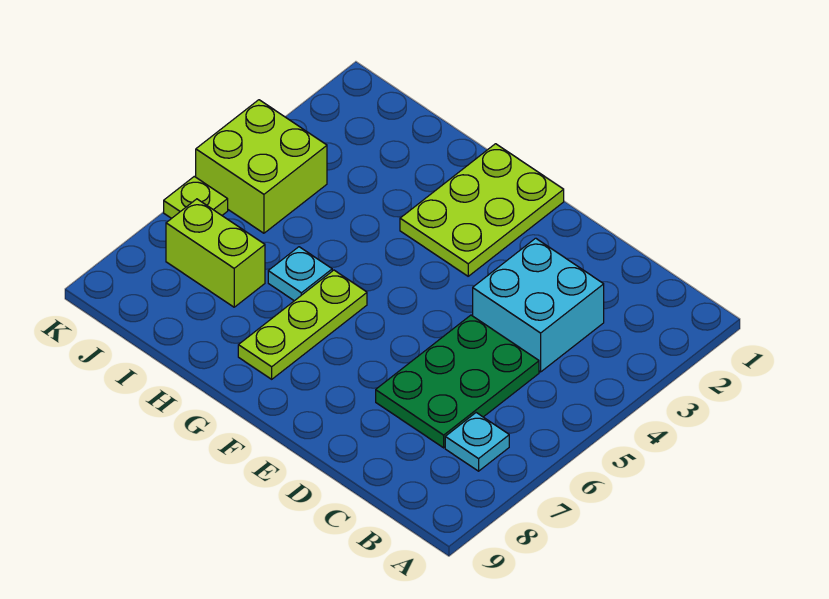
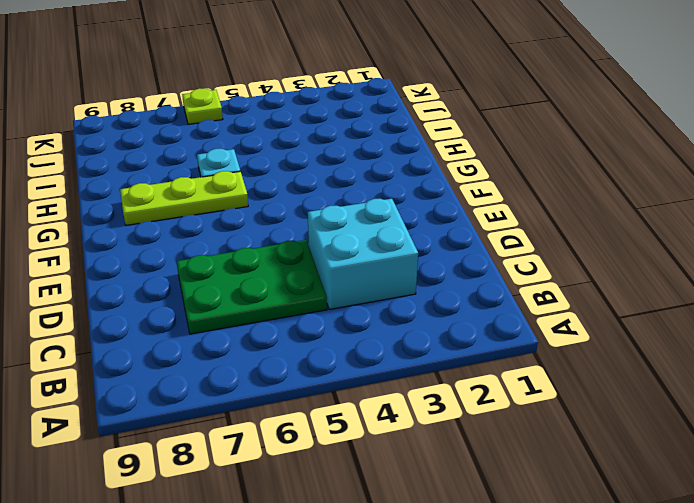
none -> cyan 1x1 plate [445,413,509,471]
none -> lime 2x3 plate [400,144,564,276]

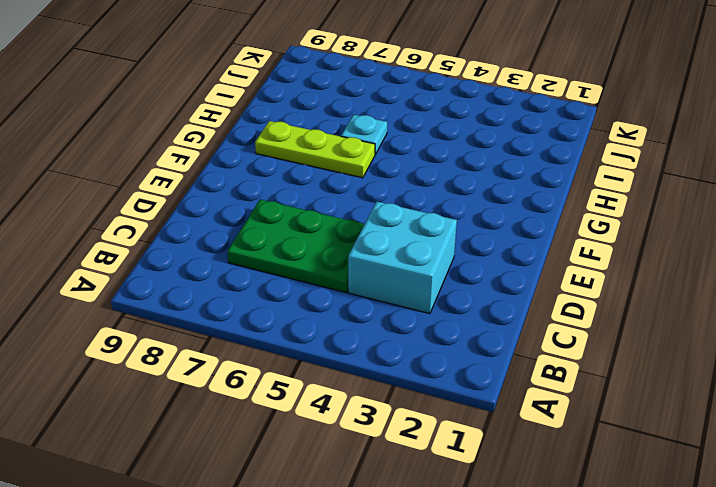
none -> cyan 1x1 plate [445,413,509,471]
none -> lime 2x3 plate [400,144,564,276]

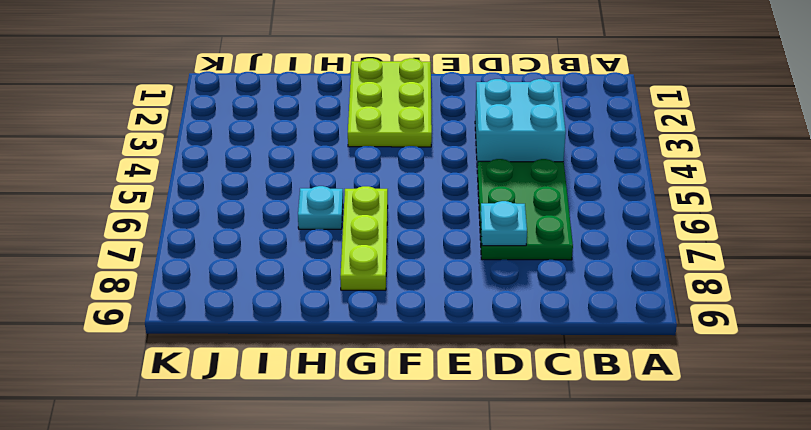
cyan 1x1 plate [481,201,527,246] -> cyan 1x1 plate moved to [445,413,509,471]
none -> lime 1x2 brick [166,199,265,307]
none -> lime 2x2 brick [196,100,327,233]

